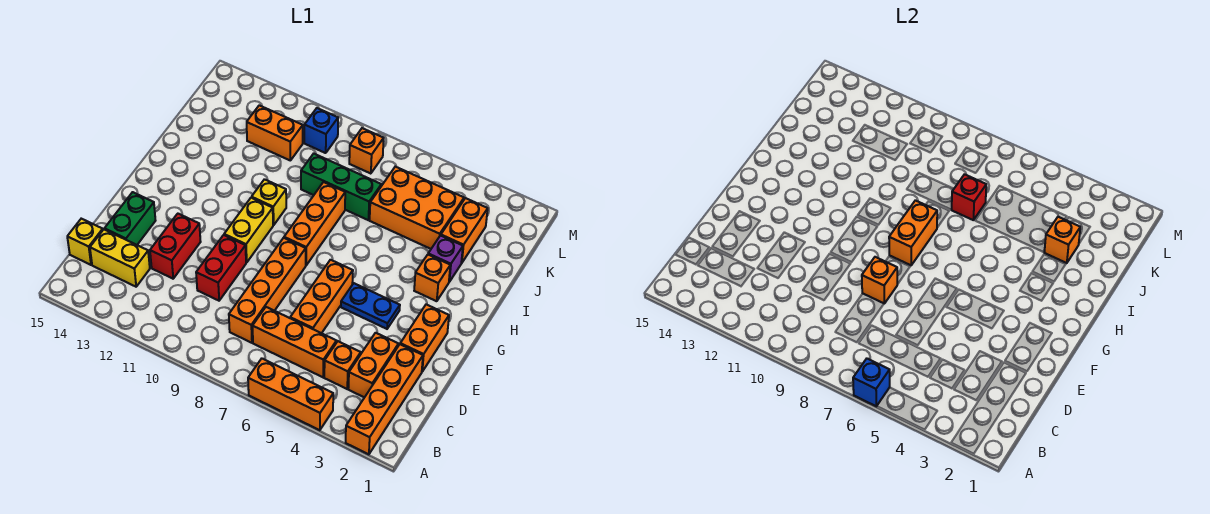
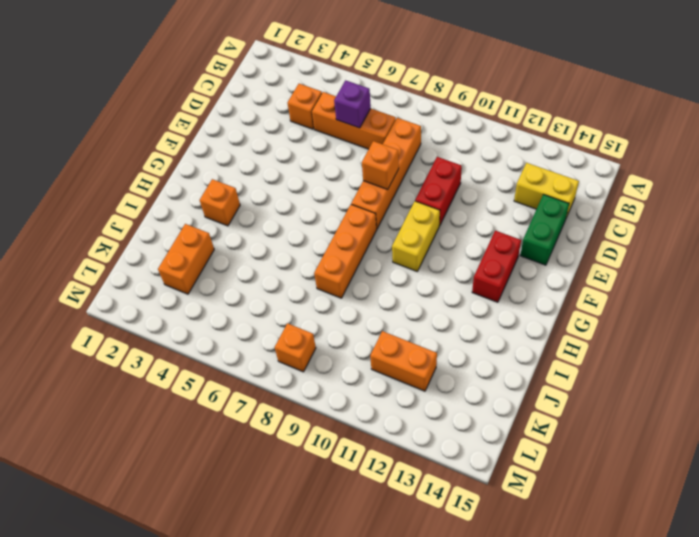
purple 1x1 brick [334,80,371,128] -> purple 1x1 brick moved to [428,236,463,282]
red 1x2 brick [472,231,521,302] -> red 1x2 brick moved to [150,214,201,279]
none -> orange 1x4 brick [346,344,423,454]
none -> orange 1x3 brick [248,359,333,430]
none -> orange 1x2 brick [348,333,399,397]
none -> yellow 1x1 brick [67,219,103,265]

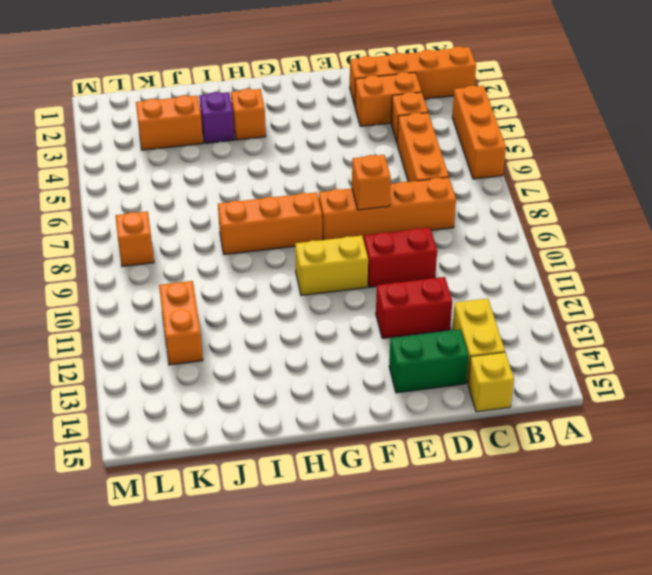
none -> orange 1x3 brick [290,260,353,333]
none -> orange 1x2 brick [400,304,449,372]
none -> blue 1x2 plate [341,283,400,329]
none -> yellow 1x1 brick [252,179,286,225]

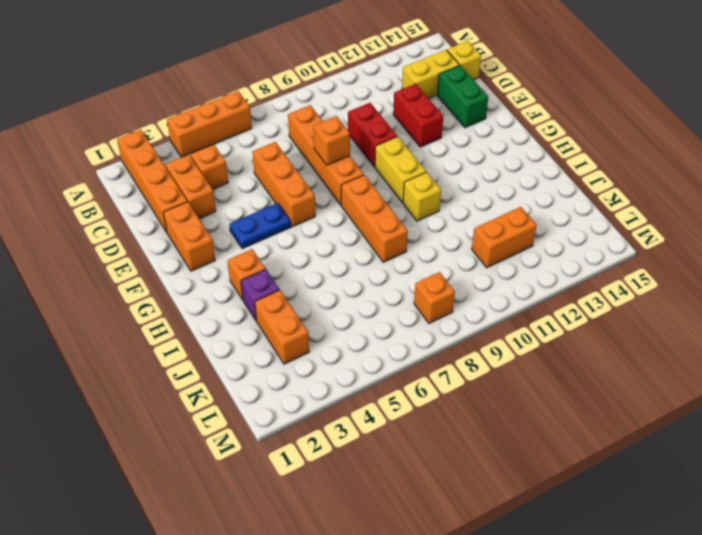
none -> orange 1x3 brick [253,307,336,377]
none -> orange 2x3 brick [370,167,464,249]
none -> green 1x3 brick [301,154,381,220]
none -> blue 1x1 brick [304,108,338,153]

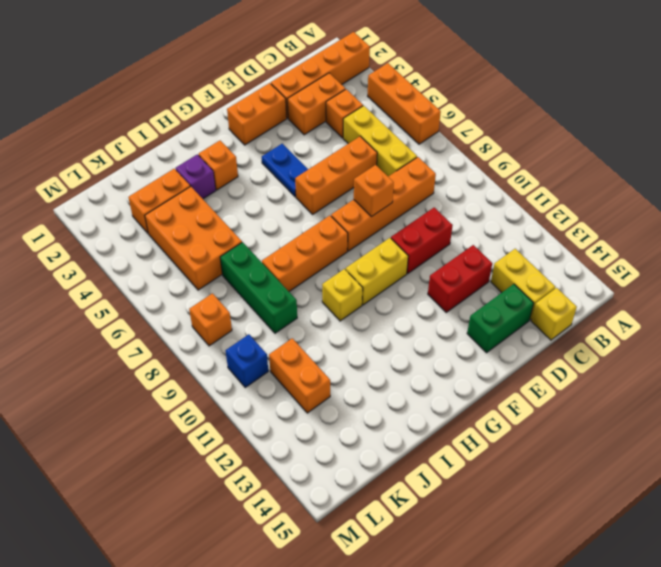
yellow 1x3 brick [343,106,417,176] -> orange 1x3 brick [253,307,336,377]
none -> blue 1x1 brick [853,359,890,406]
none -> orange 1x2 brick [889,200,937,265]
none -> orange 1x1 brick [1044,217,1080,263]
none -> red 1x1 brick [952,174,986,220]

